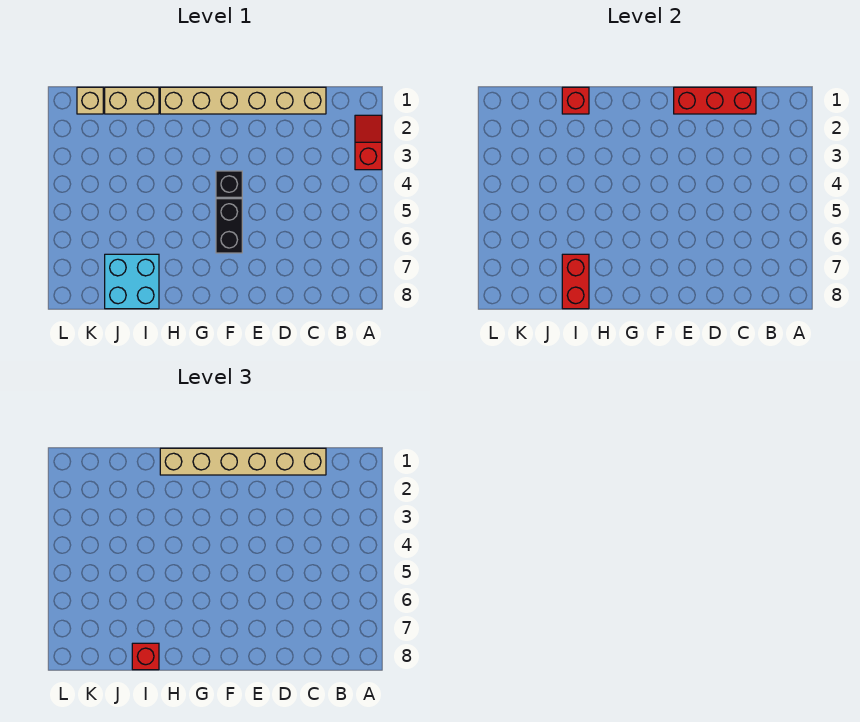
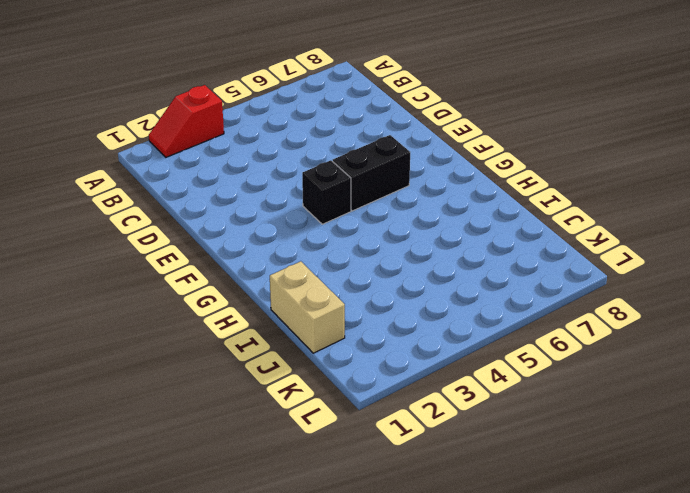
none -> tan 1x6 brick [160,87,326,114]
none -> cyan 2x2 brick [105,254,159,309]
none -> tan 1x1 brick [77,87,103,114]

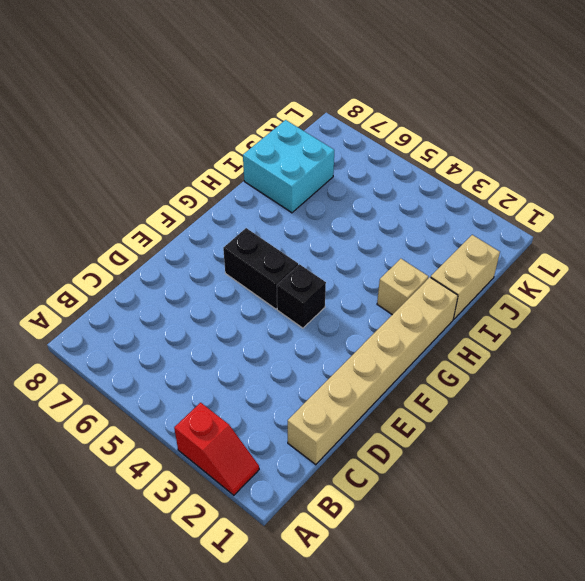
tan 1x1 brick [377,259,428,315] -> tan 1x1 brick moved to [77,87,103,114]
none -> red 1x3 brick [674,87,756,114]
none -> red 1x1 brick [562,87,589,114]
none -> red 1x2 brick [562,254,589,309]

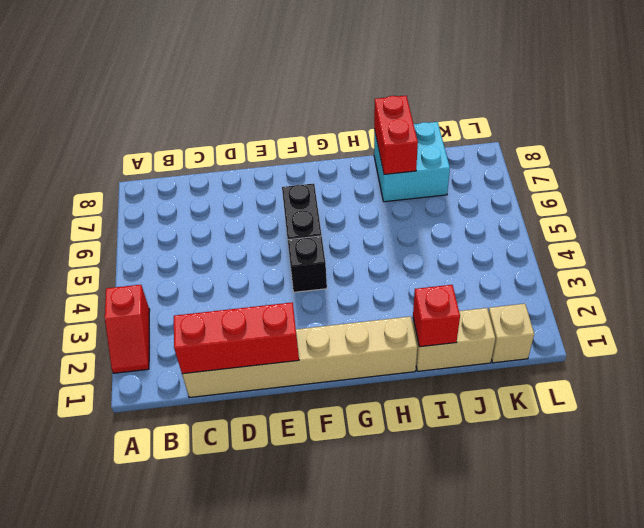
none -> tan 1x6 brick [160,448,326,475]
none -> red 1x1 brick [132,643,159,670]

